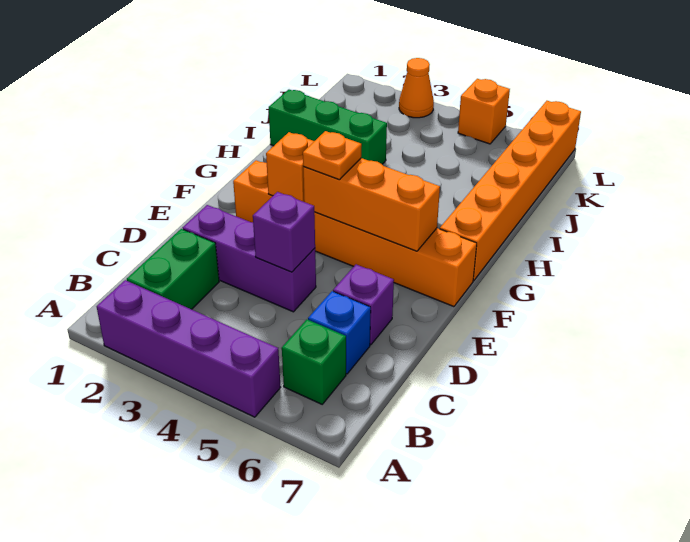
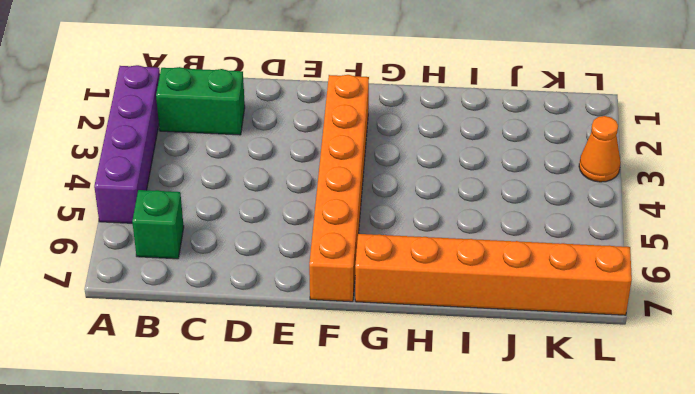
none -> blue 1x1 brick [308,291,371,374]
none -> purple 1x3 brick [183,205,316,312]
none -> purple 1x1 brick [333,264,394,345]

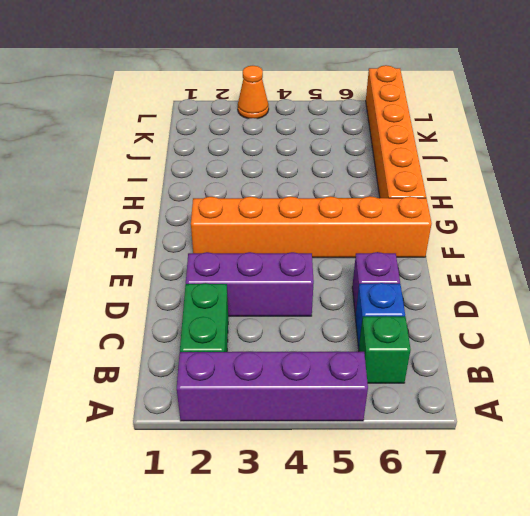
none -> green 1x3 brick [269,90,387,164]
none -> orange 1x1 brick [458,79,510,144]
none -> purple 1x1 brick [253,192,315,272]

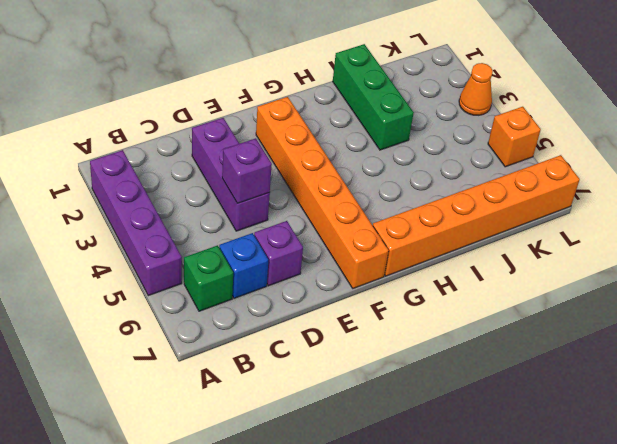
none -> green 1x2 brick [127,229,219,309]
none -> orange 1x1 brick [266,132,314,202]
none -> orange 1x3 brick [303,158,440,251]

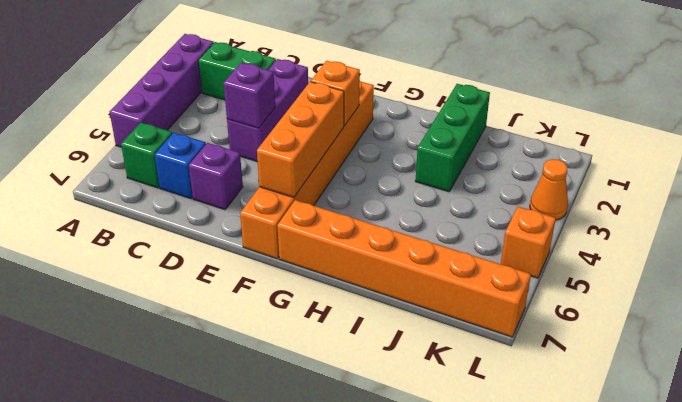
none -> orange 1x1 plate [303,131,362,180]

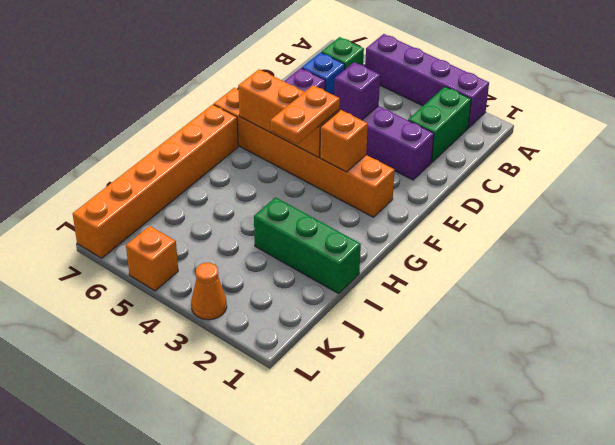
orange 1x2 plate [270,85,340,144] -> orange 1x1 plate [303,131,362,180]

